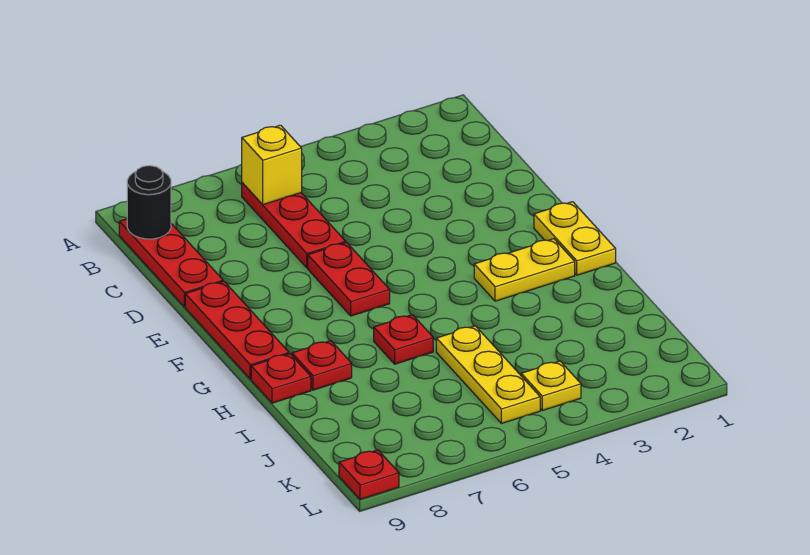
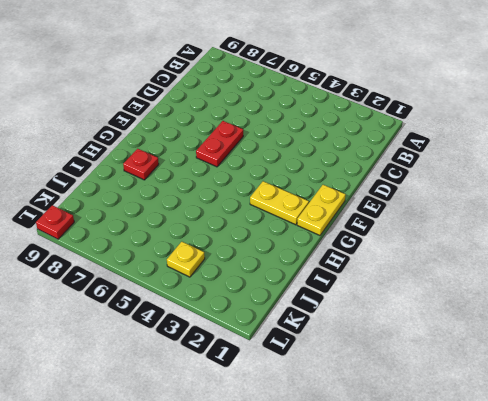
none -> red 1x3 plate [242,183,346,268]
none -> red 1x3 plate [119,219,223,307]
none -> red 1x3 plate [185,281,289,379]

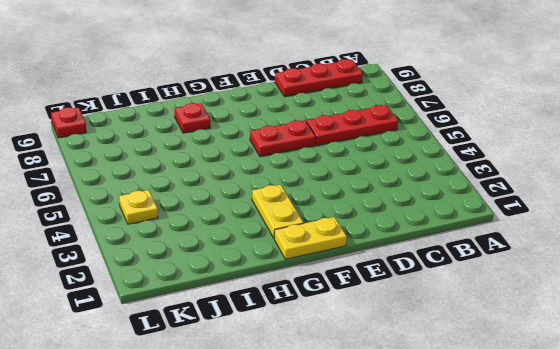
none -> red 1x3 plate [185,281,289,379]
none -> red 1x1 plate [374,315,433,364]
none -> red 1x1 plate [251,354,311,403]

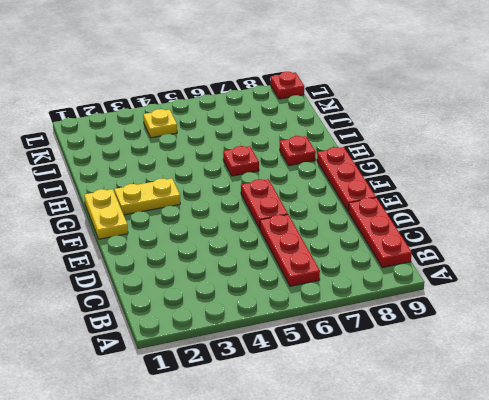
none -> red 1x1 plate [251,354,311,403]
none -> yellow 1x3 plate [436,326,540,424]
none -> yellow 1x1 brick [242,125,302,205]

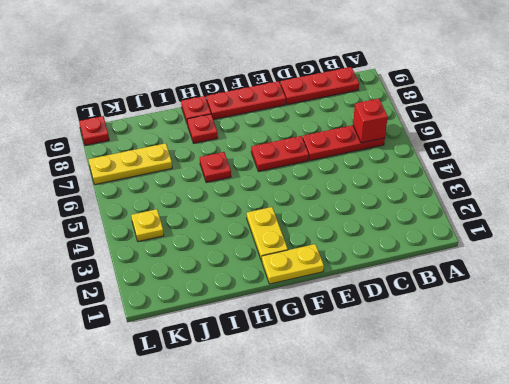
red 1x1 brick [353,99,388,143] -> yellow 1x1 brick [242,125,302,205]
yellow 1x3 plate [89,143,172,185] -> yellow 1x3 plate moved to [436,326,540,424]
none -> black 1x1 round brick [127,166,171,239]

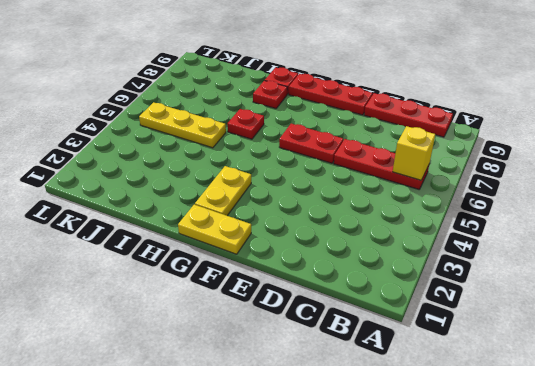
none -> yellow 1x1 plate [521,361,581,410]
none -> red 1x1 plate [339,450,399,499]
none -> black 1x1 round brick [127,166,171,239]

